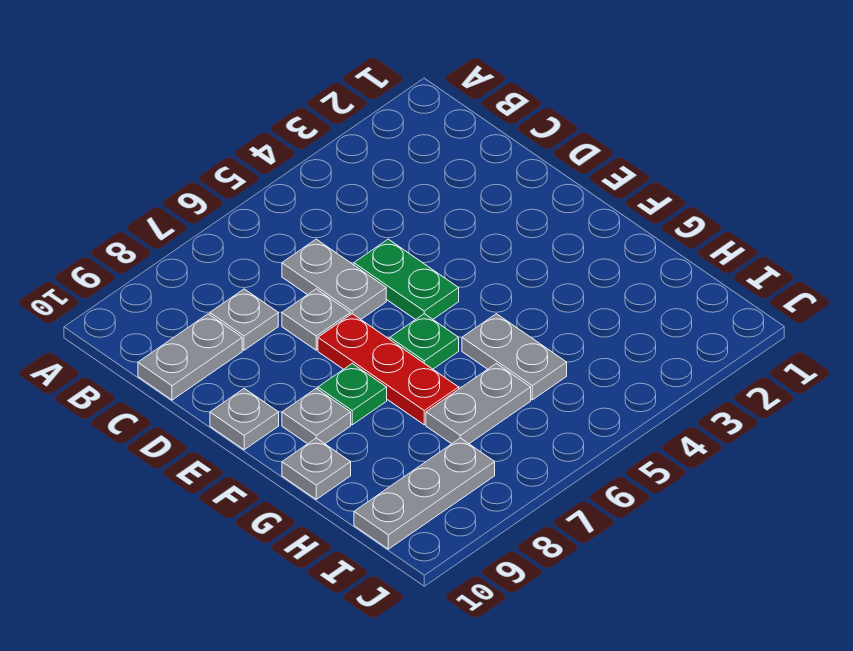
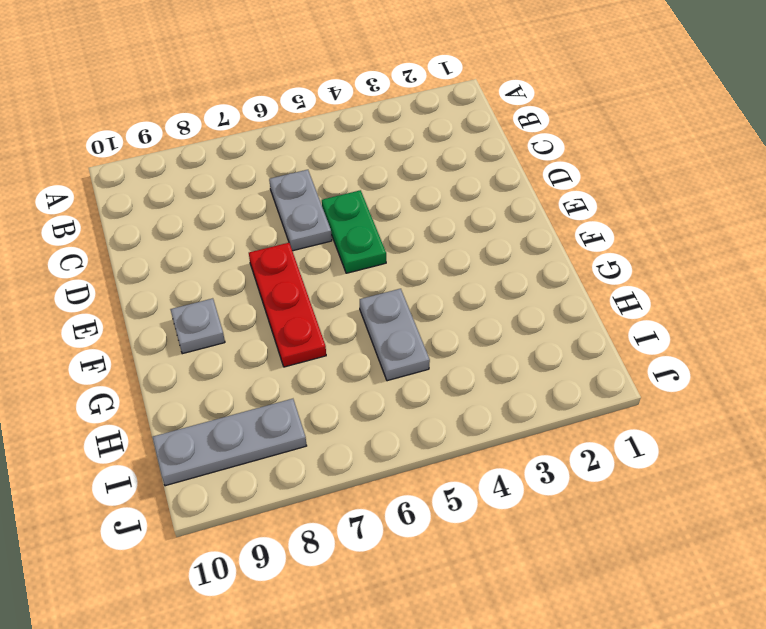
none -> grey 1x1 plate [210,289,278,350]
none -> grey 1x2 plate [138,314,242,400]
none -> grey 1x1 plate [282,289,350,350]

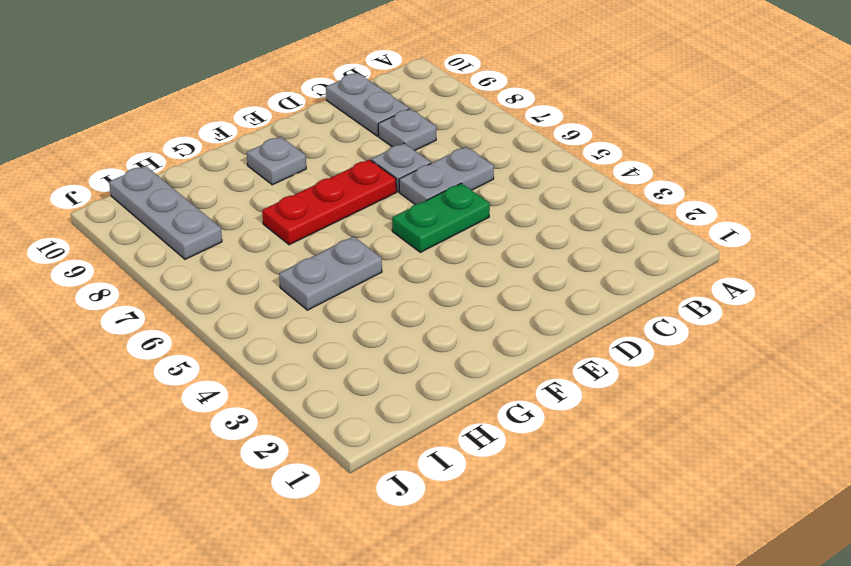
none -> grey 1x1 plate [210,389,279,450]
none -> green 1x1 plate [390,314,459,369]
none -> green 1x1 plate [318,364,387,425]

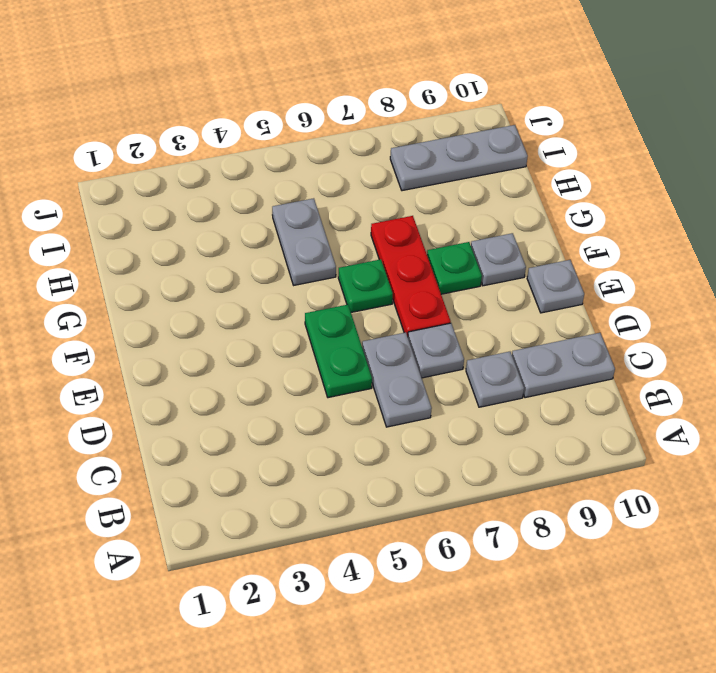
none -> grey 1x1 plate [282,438,351,499]
none -> grey 1x2 plate [426,363,531,444]

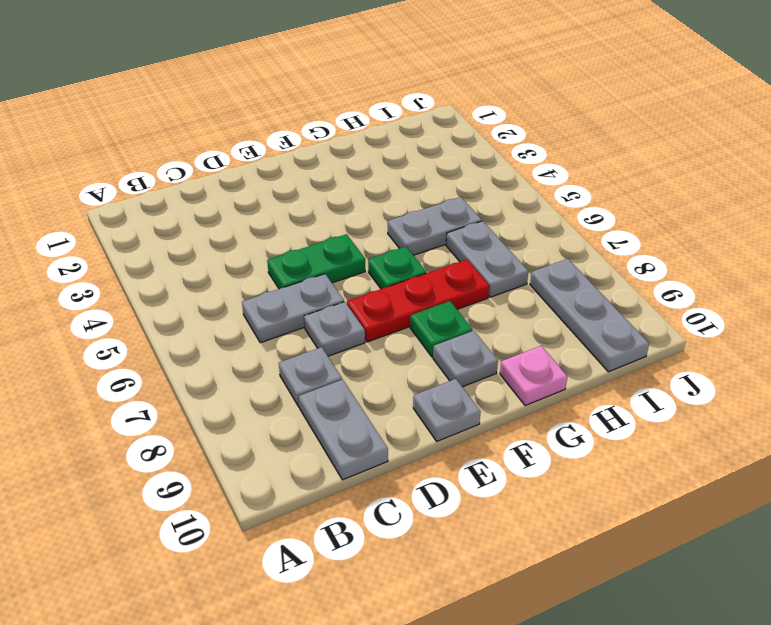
pink 1x1 plate [500,346,567,406] -> grey 1x1 plate [282,438,351,499]

